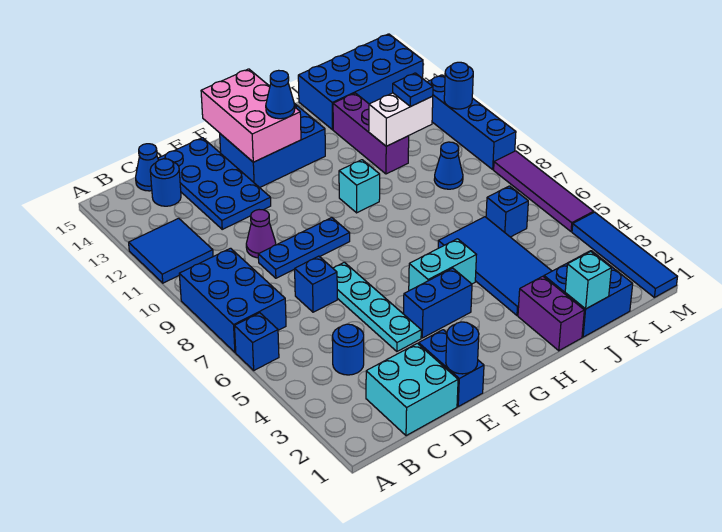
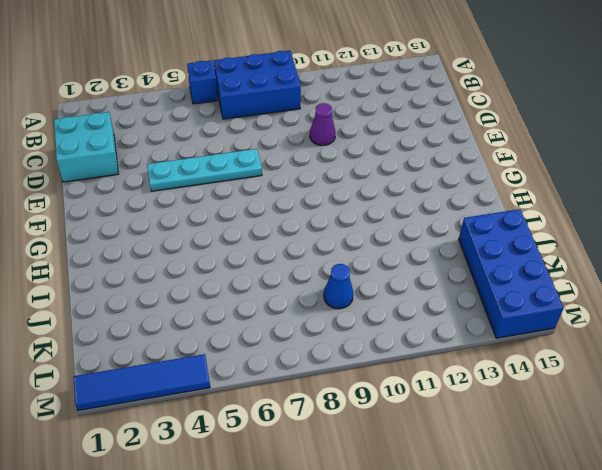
none -> blue 2x2 tile [129,218,213,283]
none -> blue 1x1 round brick [332,324,364,375]
none -> blue 1x1 round brick [150,159,181,206]
none -> blue 1x1 cone [136,144,159,191]

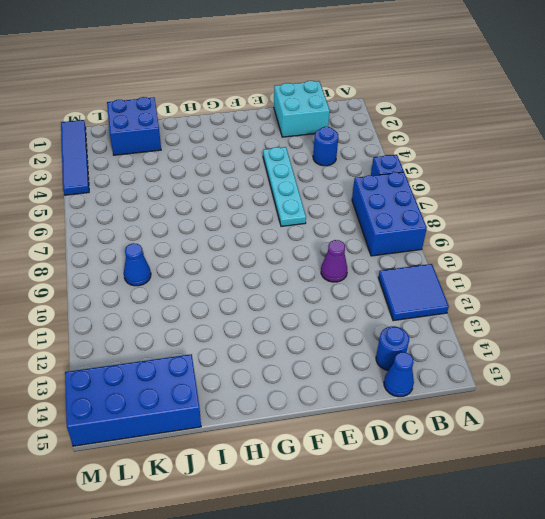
none -> blue 1x1 brick [295,256,337,312]
none -> blue 1x3 plate [258,217,350,278]
none -> blue 2x4 plate [158,138,271,229]
none -> blue 1x2 brick [419,330,484,406]

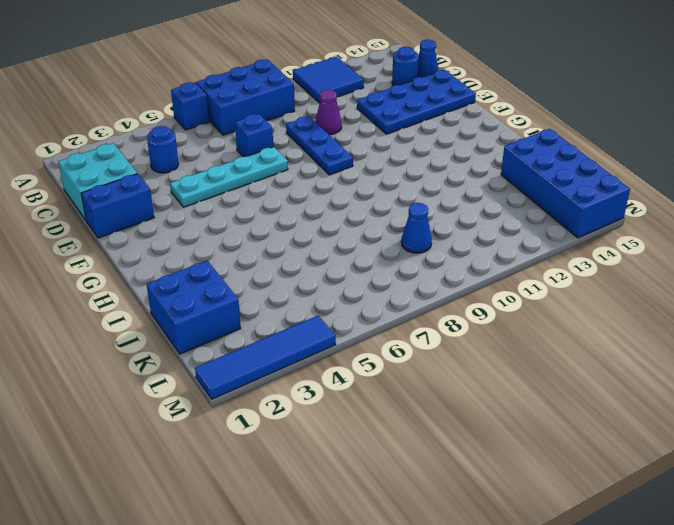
none -> blue 1x2 brick [404,268,472,338]
none -> blue 2x3 brick [220,103,325,188]
none -> cyan 1x2 brick [409,239,476,291]
none -> cyan 1x1 brick [339,160,380,213]

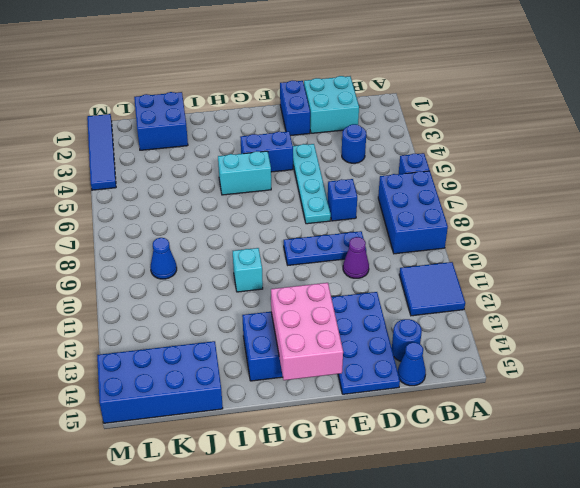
none -> purple 1x2 brick [518,276,584,351]
none -> blue 2x4 tile [438,217,552,315]
none -> purple 1x3 brick [333,93,409,174]
none -> blue 1x1 brick [486,186,528,237]

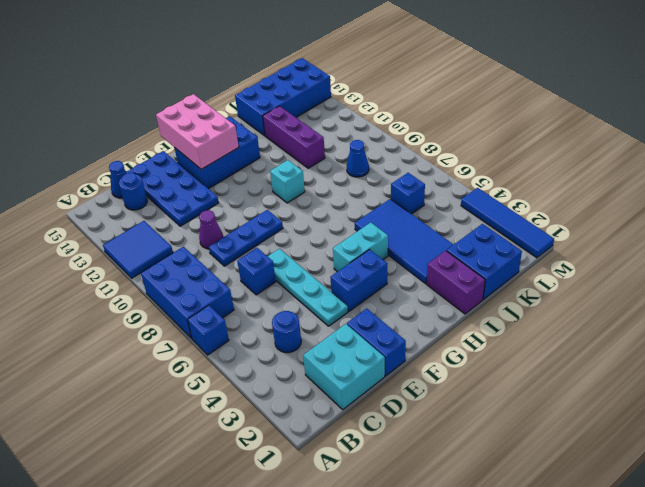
none -> purple 1x4 tile [494,151,594,232]
none -> blue 1x4 brick [428,75,516,169]
none -> blue 1x1 round brick [446,322,479,374]
none -> cyan 1x1 brick [565,252,611,309]

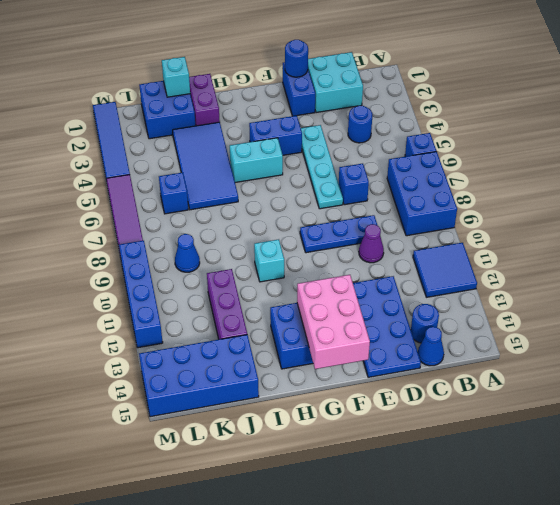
none -> white 1x2 brick [369,93,433,146]
none -> blue 1x1 round brick [444,62,473,109]
none -> blue 1x1 cone [266,70,295,119]
none -> blue 1x1 plate [393,73,433,107]

